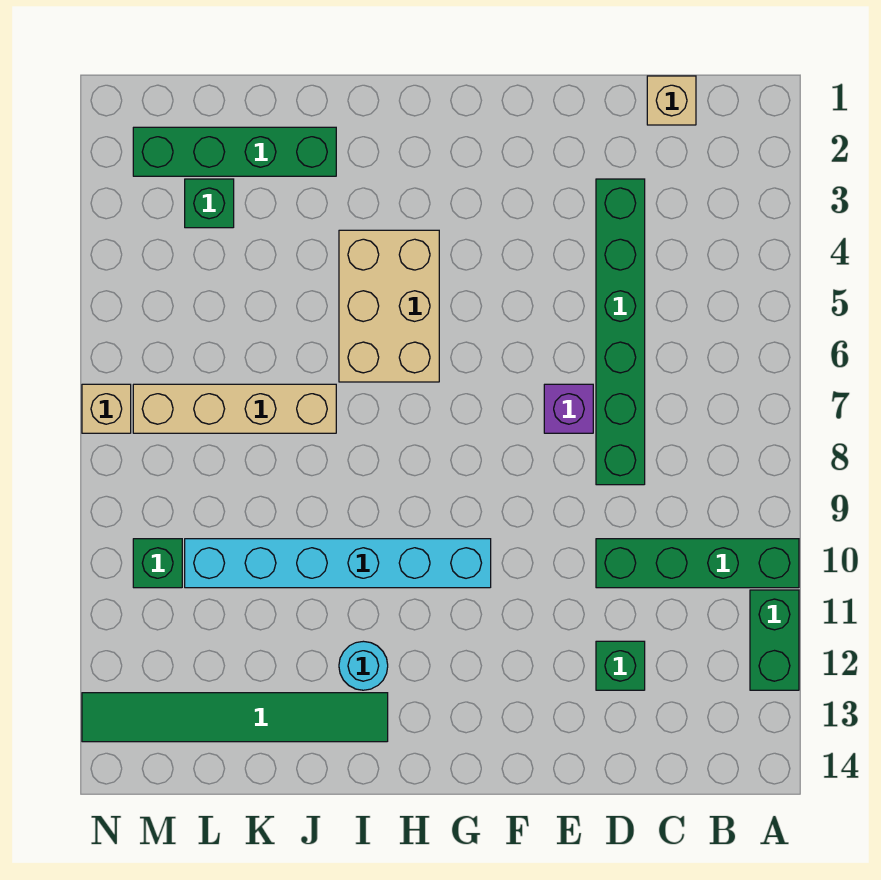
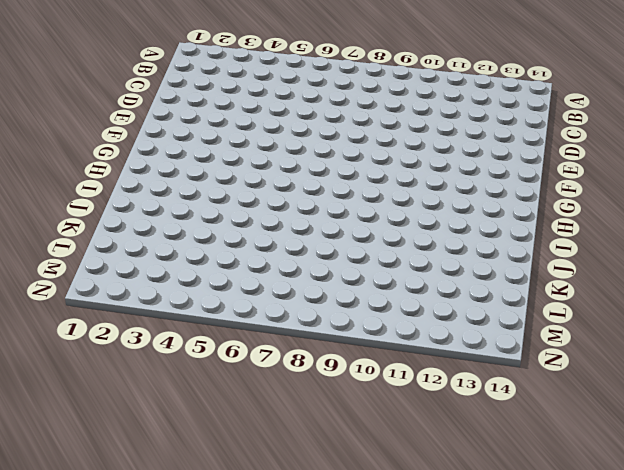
none -> green 1x4 brick [596,539,799,588]
none -> green 1x2 brick [750,590,799,690]
none -> tan 1x1 brick [647,76,696,125]

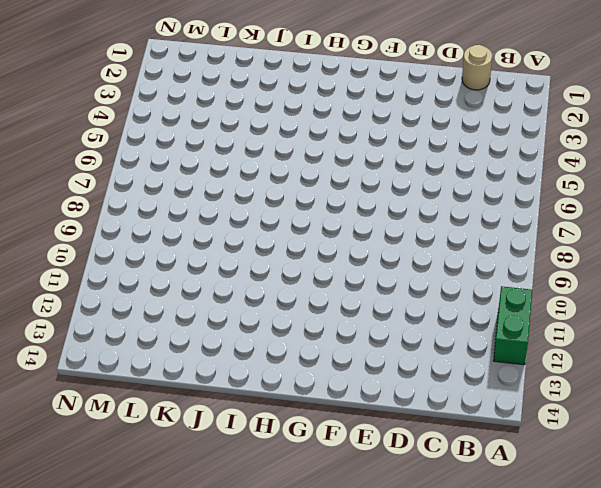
tan 1x1 round brick [462,45,492,90] -> tan 1x1 brick [647,76,696,125]
none -> green 1x4 brick [596,539,799,588]
none -> green 1x6 brick [596,179,645,485]
none -> green 1x1 brick [596,641,645,690]

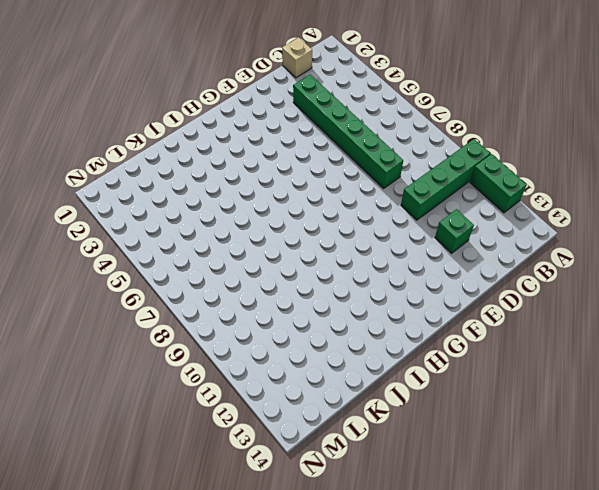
none -> purple 1x1 brick [544,384,593,433]
none -> cyan 1x6 brick [185,539,491,588]
none -> tan 2x3 brick [339,230,439,382]

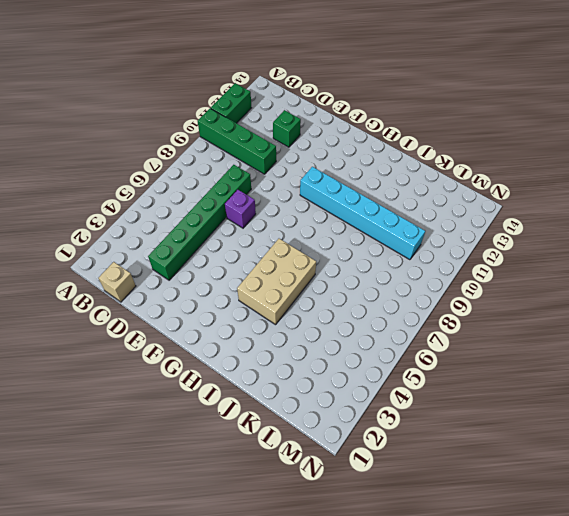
none -> cyan 1x1 round brick [339,641,388,690]
none -> green 1x6 tile [82,693,388,742]
none -> green 1x4 brick [133,127,336,176]

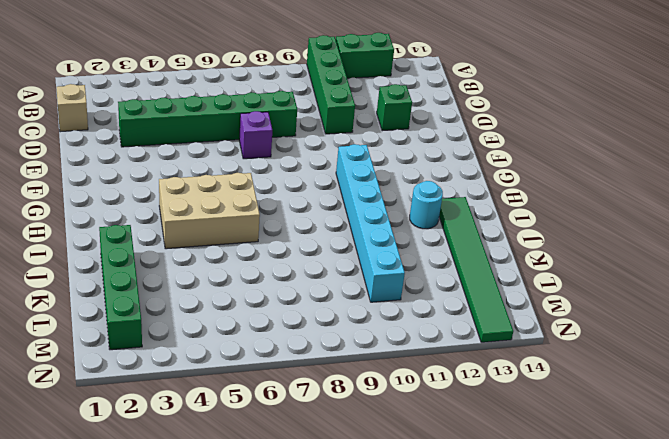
none -> tan 1x4 brick [133,384,336,433]
none -> green 1x1 brick [185,179,234,228]
none -> green 1x1 brick [133,539,182,588]

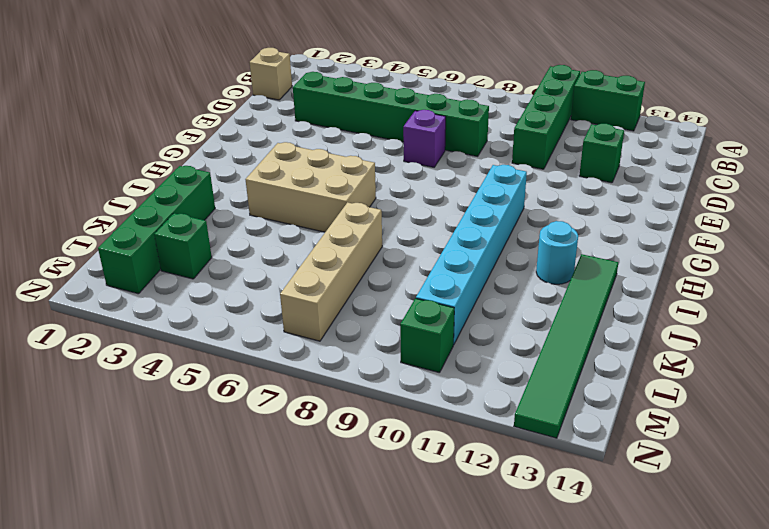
none -> tan 1x1 brick [82,384,131,433]

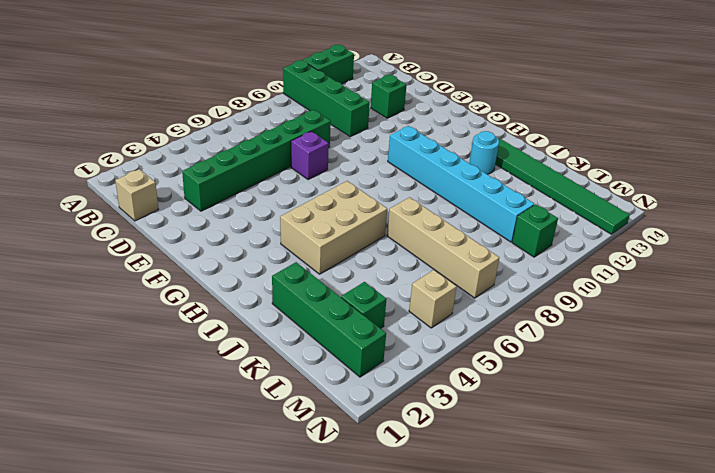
tan 1x1 brick [409,270,457,328] -> tan 1x1 brick moved to [82,384,131,433]

